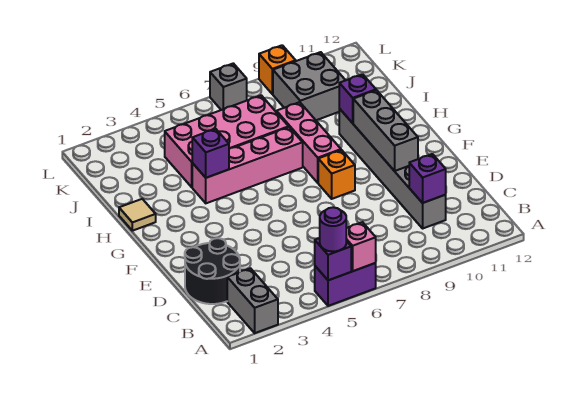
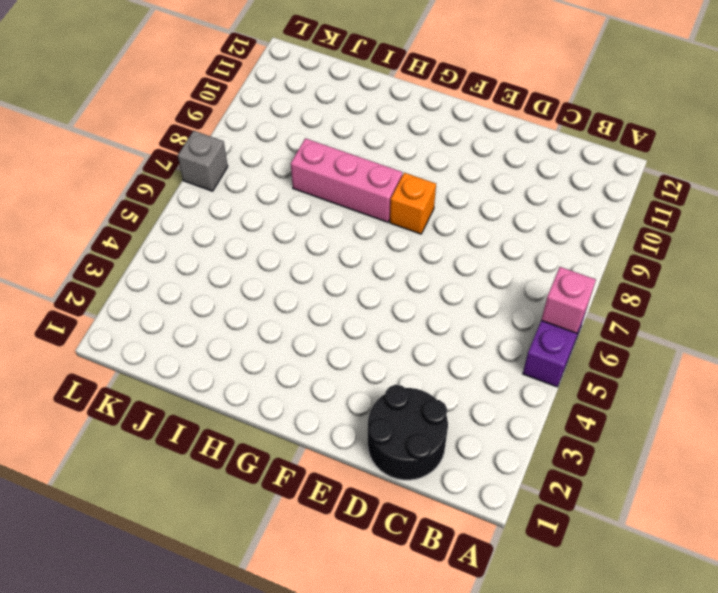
none -> grey 1x2 brick [227,268,278,333]
none -> grey 1x6 brick [339,109,446,228]
none -> tan 1x1 tile [119,199,156,231]

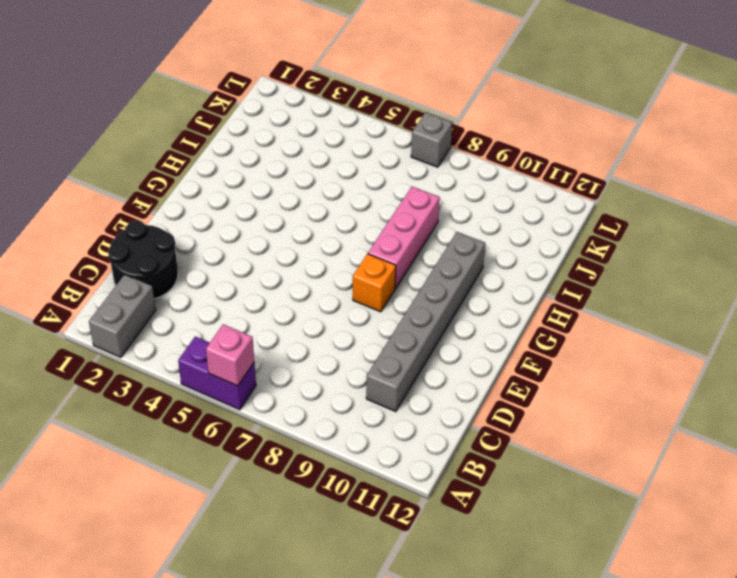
none -> tan 1x1 tile [119,199,156,231]
none -> pink 1x4 brick [192,127,303,203]
none -> pink 2x4 brick [165,95,289,187]

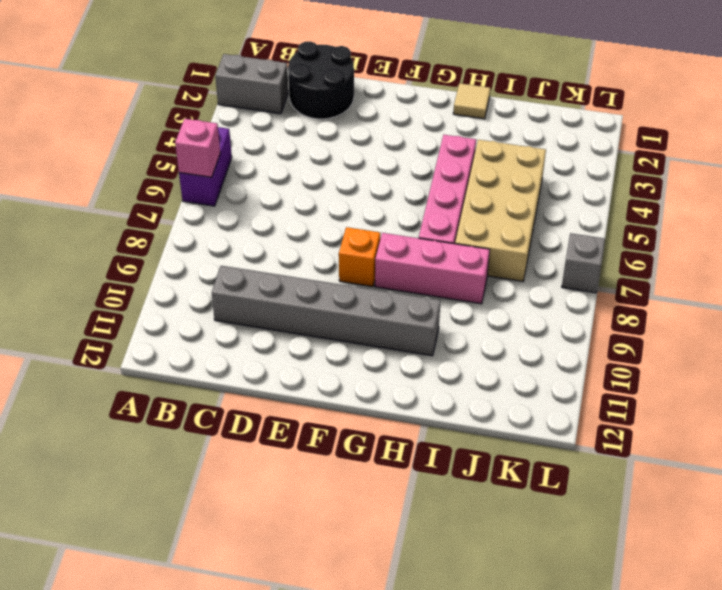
tan 2x4 brick [455,140,546,281] -> pink 2x4 brick [165,95,289,187]
none -> grey 2x2 brick [273,52,346,120]
none -> orange 1x1 brick [259,45,296,94]
none -> purple 1x1 brick [315,238,351,280]

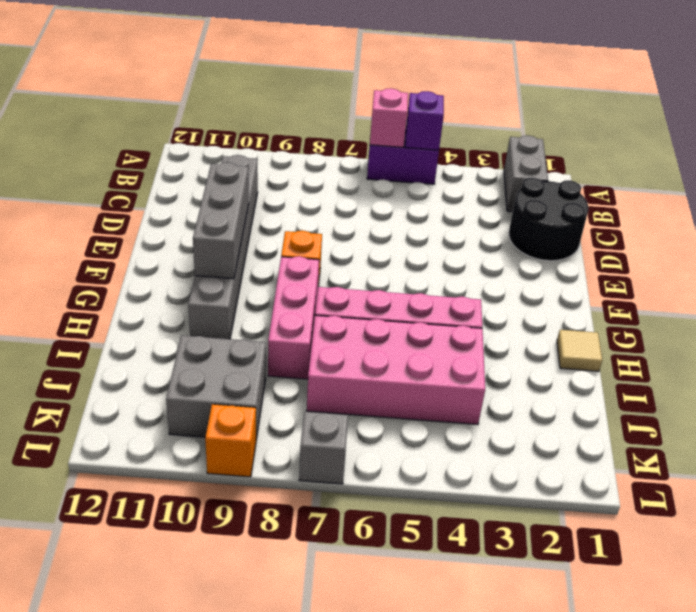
none -> purple 1x1 brick [409,154,446,203]
none -> purple 1x1 brick [192,129,229,178]
none -> purple 1x1 brick [339,74,376,123]

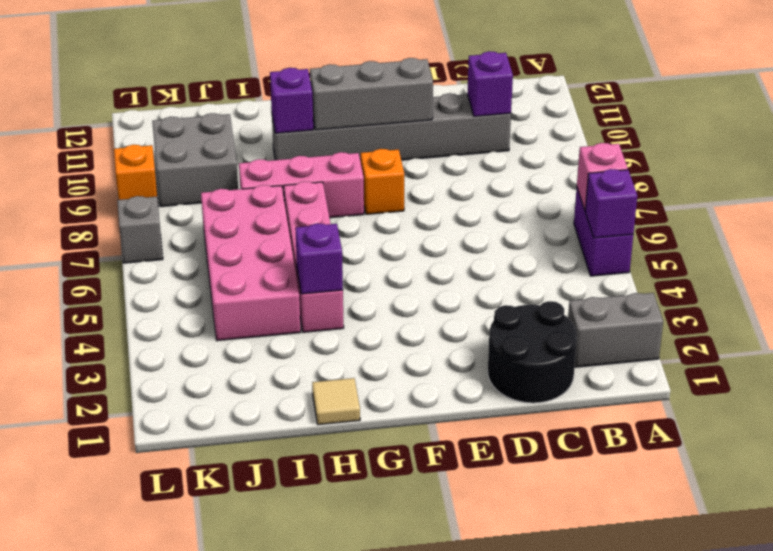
none -> purple 1x1 round brick [320,207,346,252]

